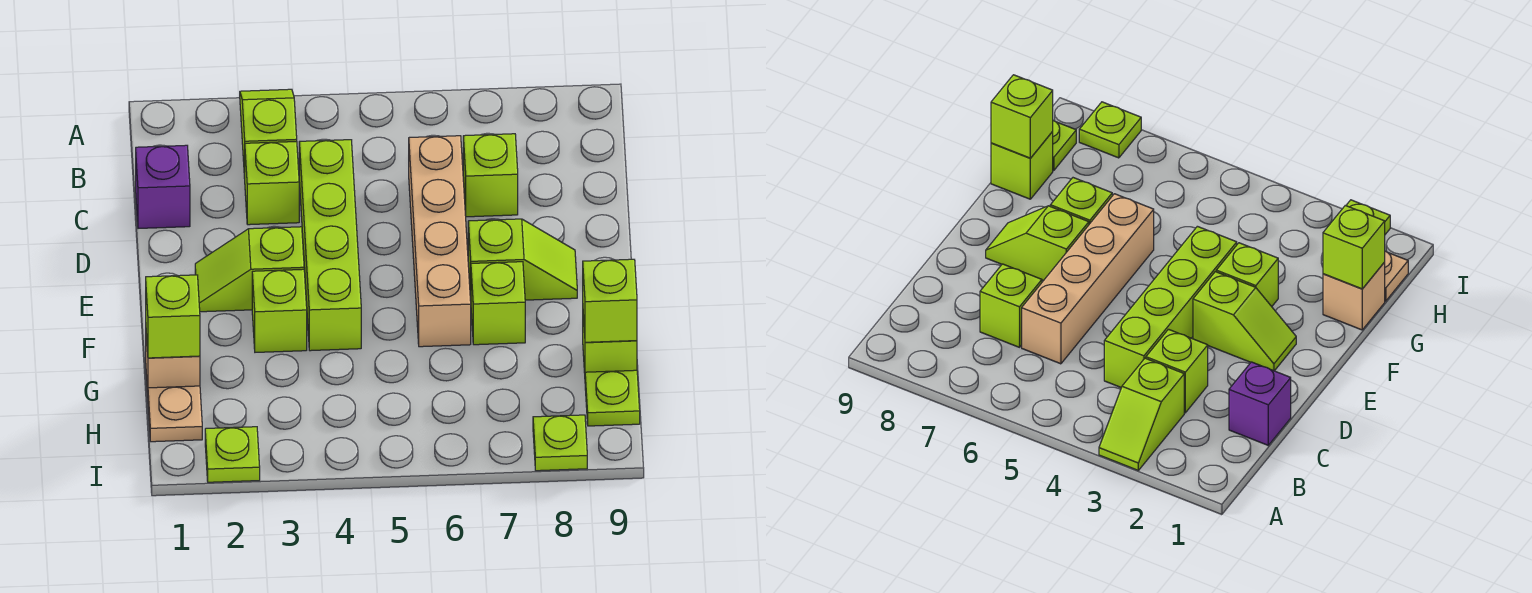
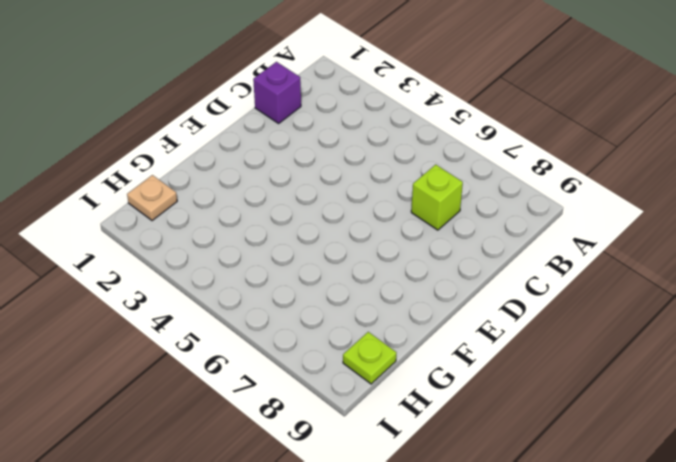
none -> lime 1x2 slope [240,89,297,178]
none -> lime 1x1 brick [245,142,299,225]
none -> lime 1x4 brick [299,140,361,351]

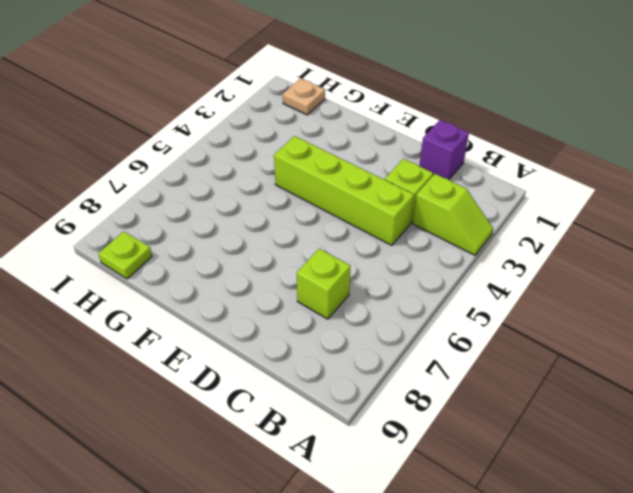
none -> tan 1x4 brick [409,136,471,347]
none -> lime 1x2 slope [195,227,304,312]
none -> lime 1x2 slope [468,219,577,300]

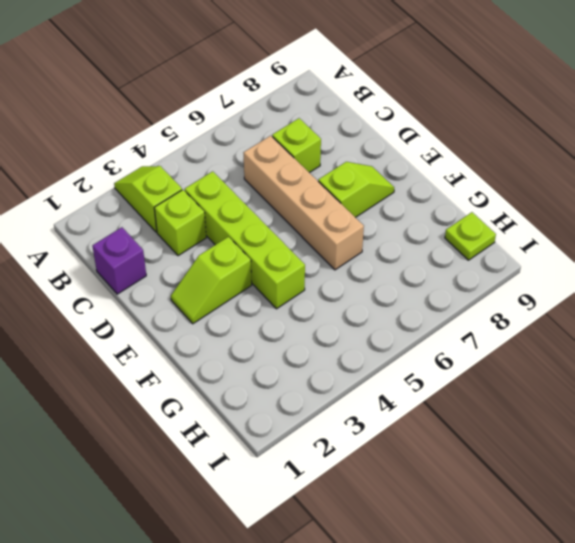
none -> lime 1x1 brick [252,269,307,352]
none -> lime 1x1 brick [471,262,525,345]
none -> tan 1x1 brick [146,334,200,392]

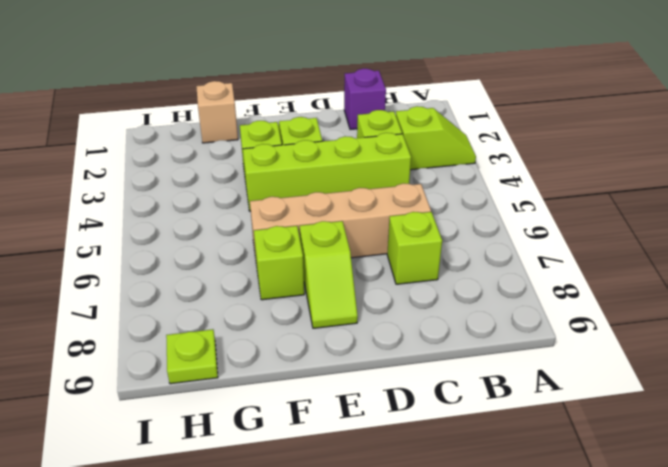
none -> lime 1x1 brick [583,315,637,373]
none -> tan 1x1 plate [148,386,202,442]
none -> lime 1x1 plate [205,427,260,482]

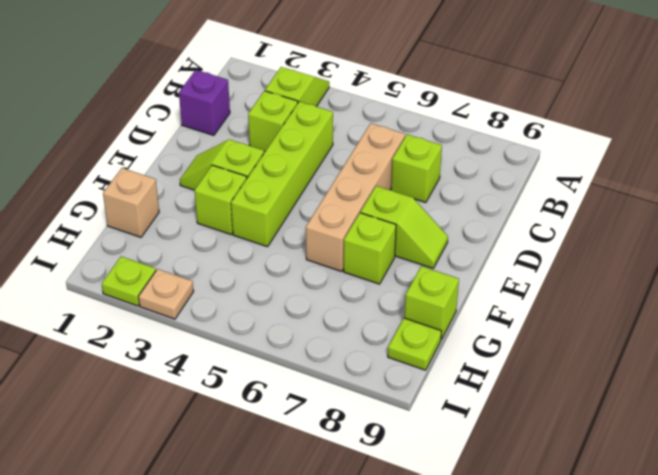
tan 1x1 plate [139,269,194,319] -> tan 1x1 plate moved to [148,386,202,442]
none -> lime 1x1 plate [533,415,587,471]
none -> lime 1x1 brick [146,275,200,358]
none -> lime 1x1 brick [583,259,637,342]

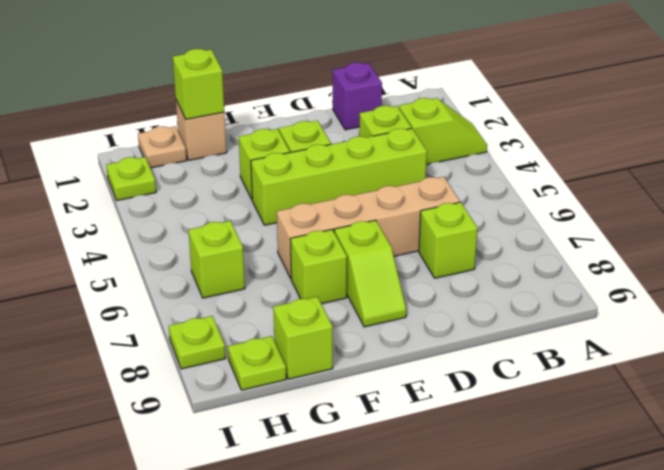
lime 1x1 brick [188,221,245,298] -> lime 1x1 brick moved to [583,259,637,342]

